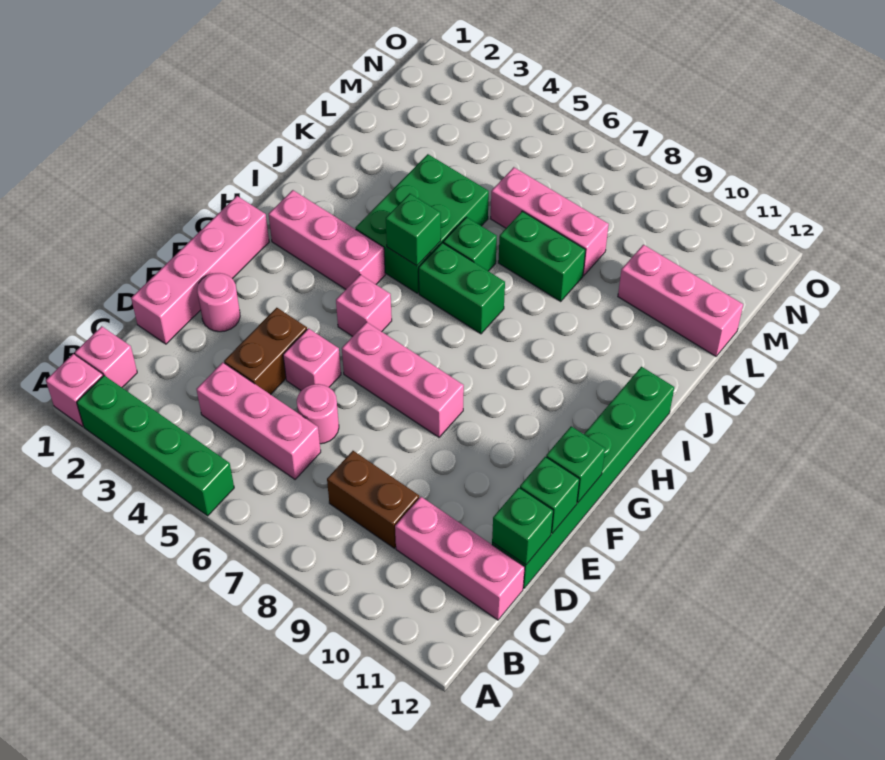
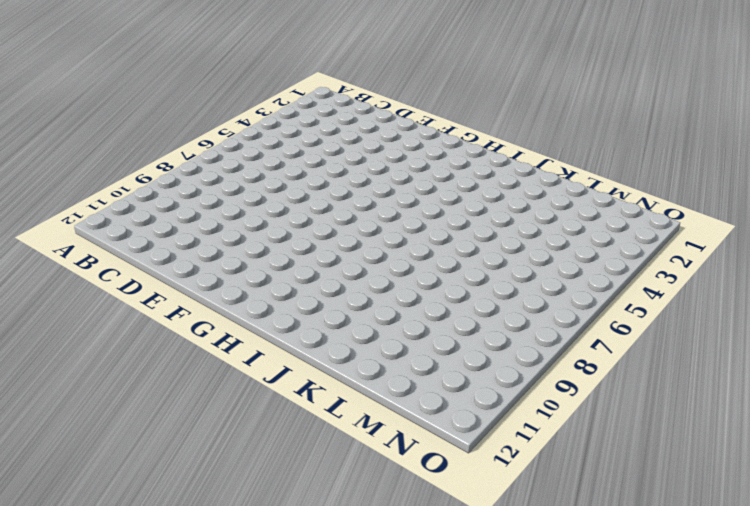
none -> pink 1x1 brick [46,354,103,426]
none -> green 1x4 brick [77,375,234,516]
none -> pink 1x1 brick [75,326,137,387]

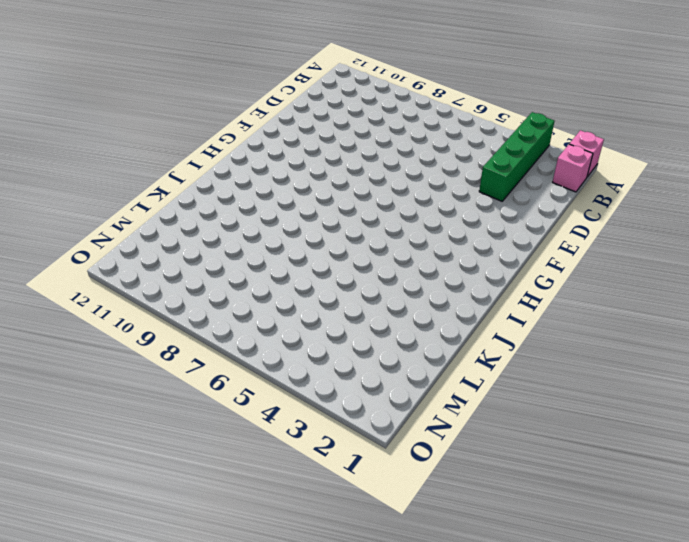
green 1x4 brick [479,112,555,201] -> green 1x4 brick turned to [77,375,234,516]
none -> pink 1x3 brick [196,362,321,479]
none -> brown 1x2 brick [327,451,419,548]
none -> pink 1x3 brick [395,497,525,620]

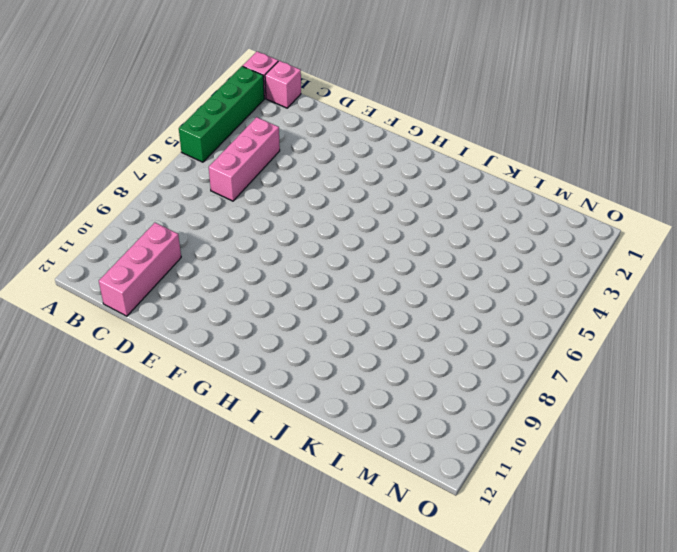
none -> brown 1x2 brick [327,451,419,548]
none -> pink 1x4 brick [131,196,269,344]
none -> brown 1x2 brick [224,308,307,395]

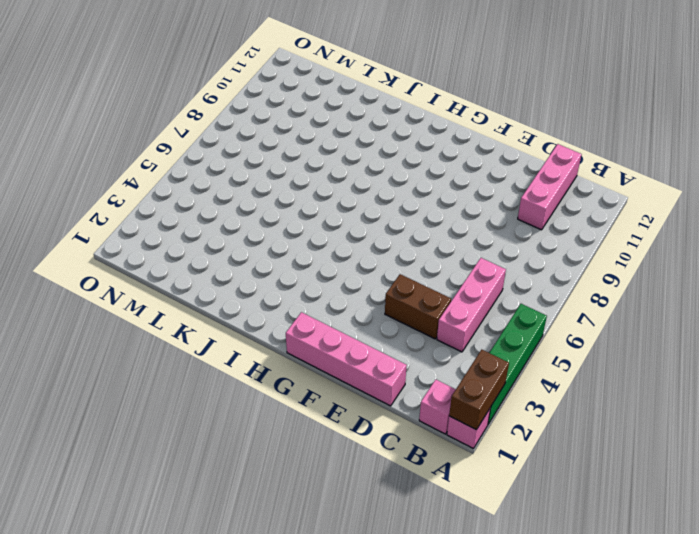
brown 1x2 brick [449,350,509,430] -> brown 1x2 brick moved to [327,451,419,548]
none -> pink 1x1 round brick [297,384,339,444]
none -> green 1x6 brick [492,367,674,588]
none -> pink 1x1 round brick [197,273,240,332]

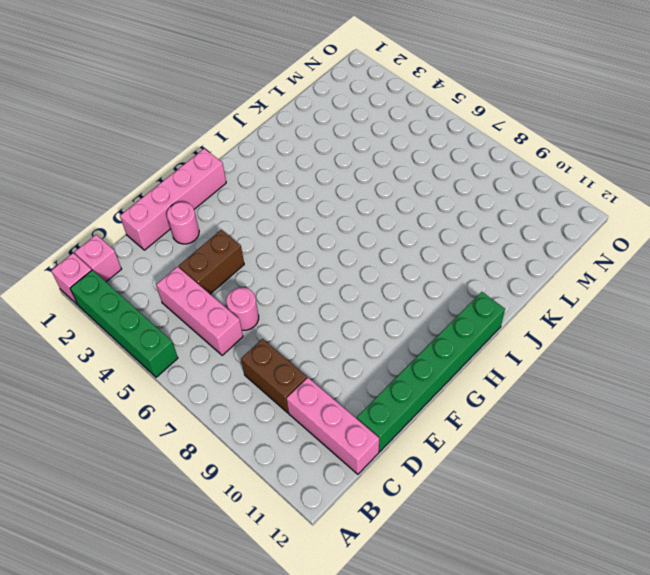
none -> pink 1x1 brick [283,328,341,390]
none -> pink 1x3 brick [342,322,464,437]
none -> pink 1x1 brick [336,275,392,336]

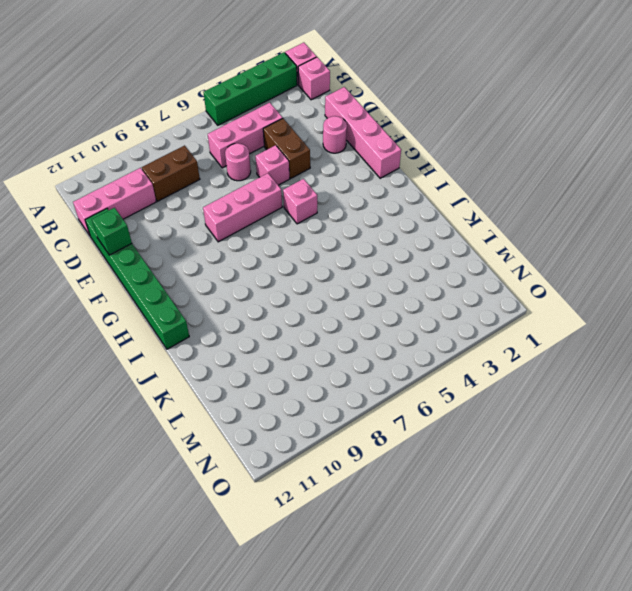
none -> pink 1x3 brick [269,190,385,289]
none -> green 2x3 brick [356,154,489,293]
none -> green 1x2 brick [419,243,505,334]

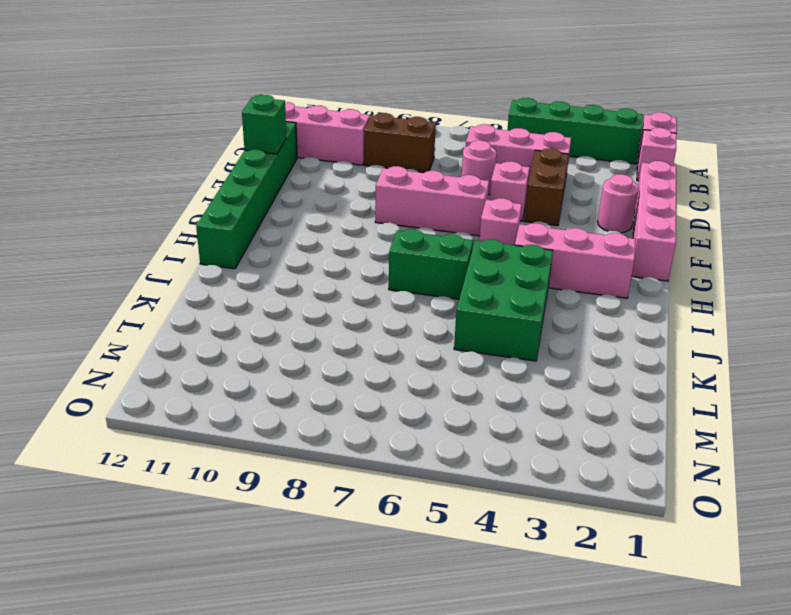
none -> green 1x1 brick [443,217,497,271]
none -> green 1x2 brick [498,211,585,301]
none -> pink 1x3 brick [490,167,609,276]

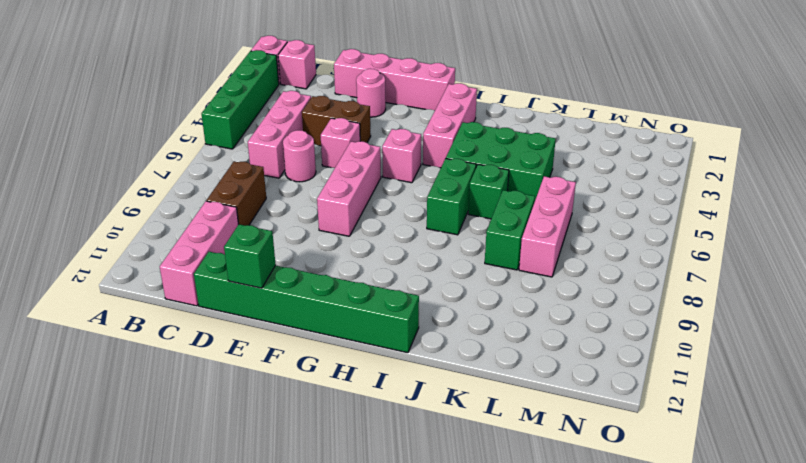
none -> pink 1x3 brick [618,245,743,356]
none -> green 1x1 brick [492,488,553,565]
none -> green 1x1 brick [546,426,605,503]

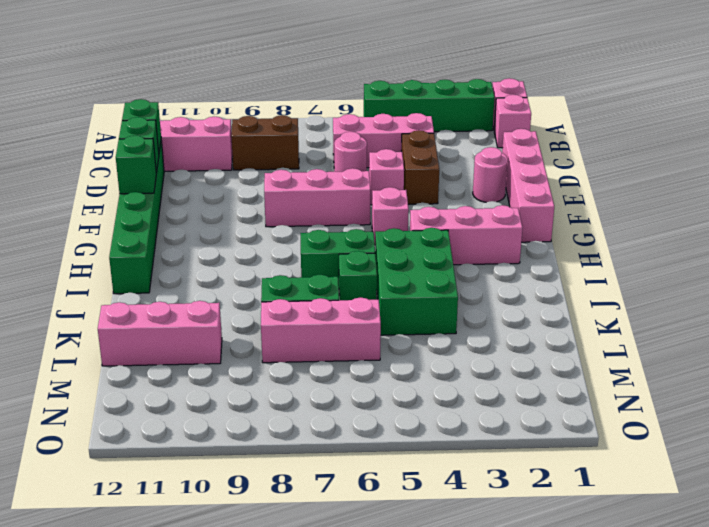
none -> green 1x1 brick [386,194,441,266]

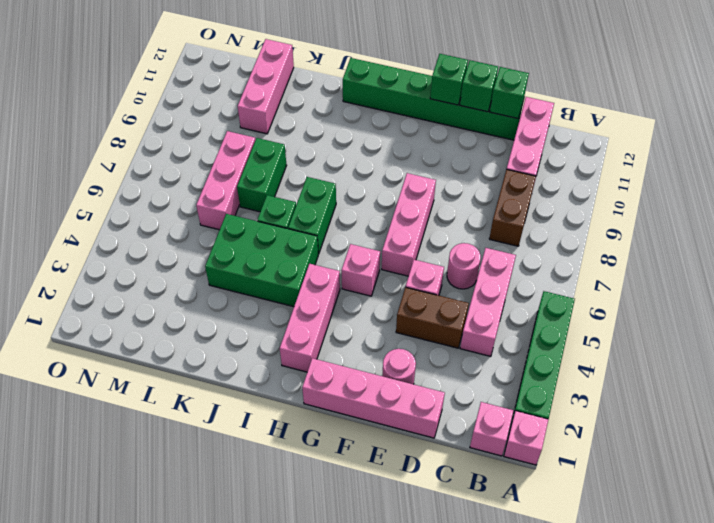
none -> green 1x1 brick [386,194,441,266]

